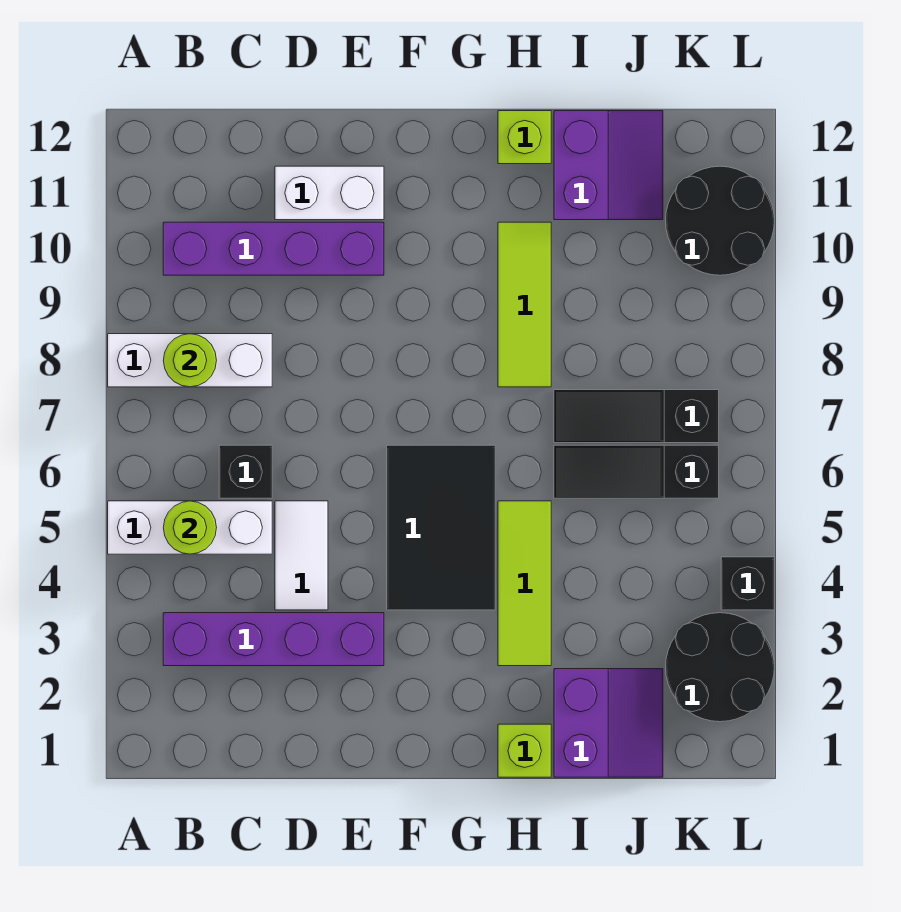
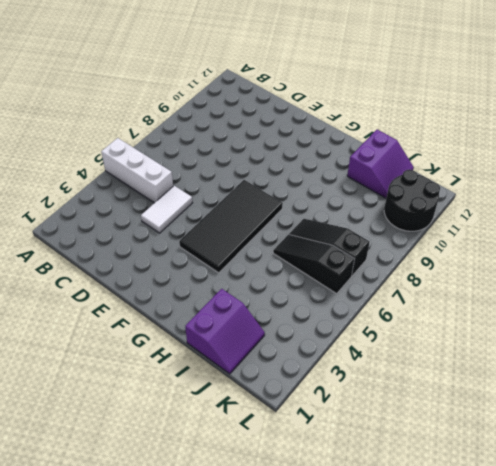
black 2x4 tile [179,180,283,273] -> black 2x3 tile [387,445,495,610]
none -> white 1x3 brick [108,334,272,387]
none -> purple 1x4 brick [163,613,384,666]
none -> purple 1x4 brick [163,222,384,275]

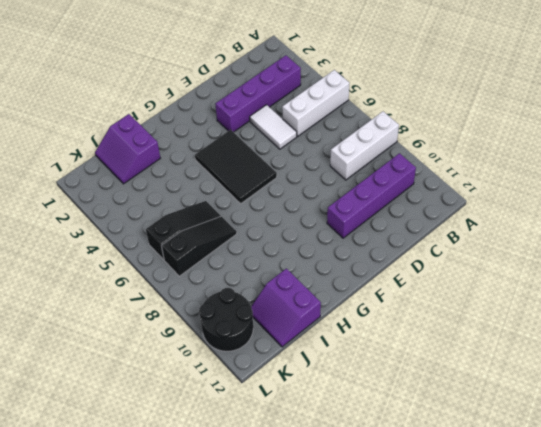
none -> black 1x1 brick [219,445,272,498]
none -> white 1x2 brick [275,166,384,220]
none -> lime 1x1 brick [498,724,551,777]

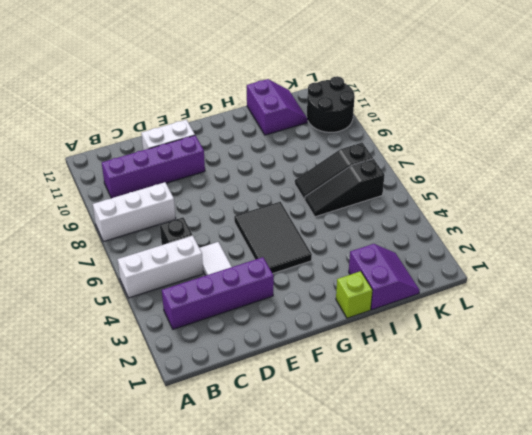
none -> lime 1x3 tile [498,501,551,666]
none -> lime 1x3 tile [498,222,551,387]
none -> lime 1x1 brick [498,111,551,164]

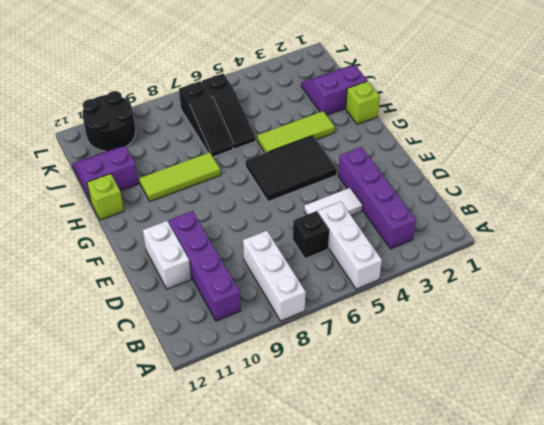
none -> black 2x2 round brick [666,613,774,722]
none -> black 1x1 brick [721,557,774,610]
none -> lime 1x1 round brick [163,501,217,554]

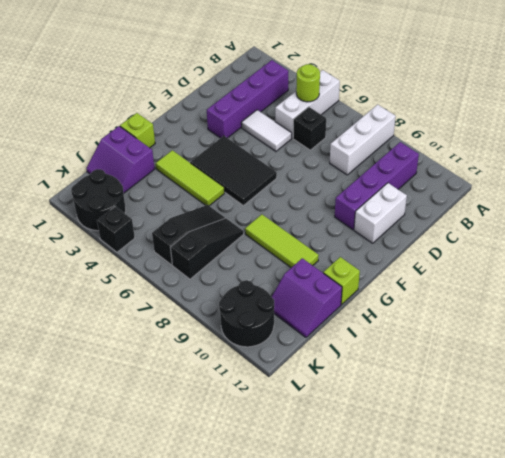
none -> lime 1x1 round brick [163,334,217,387]

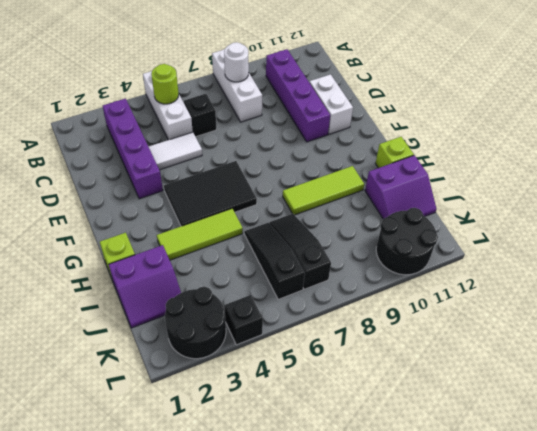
white 1x1 round brick [224,42,249,82] -> lime 1x1 round brick [163,334,217,387]

